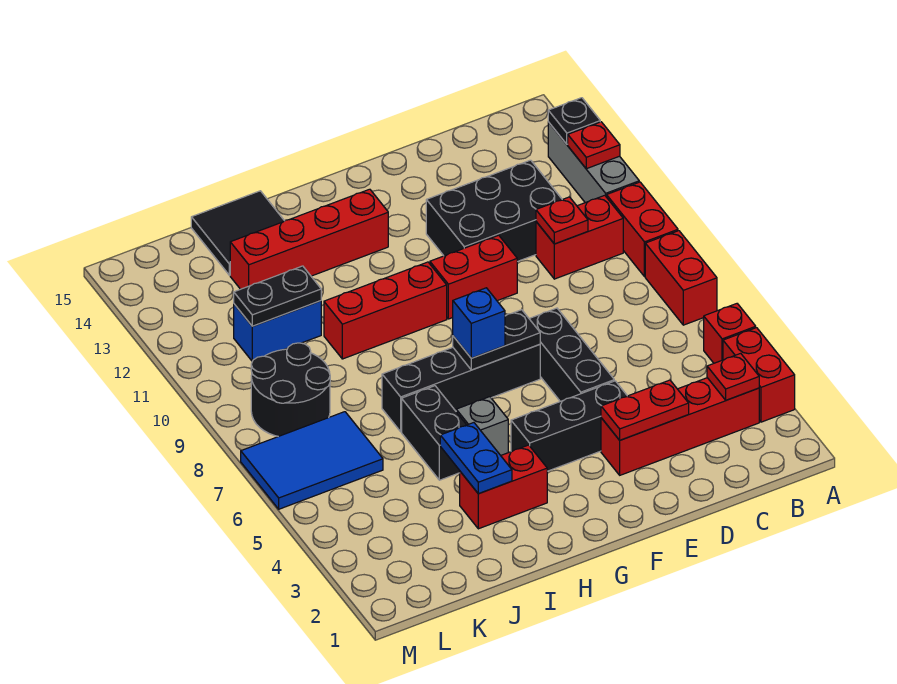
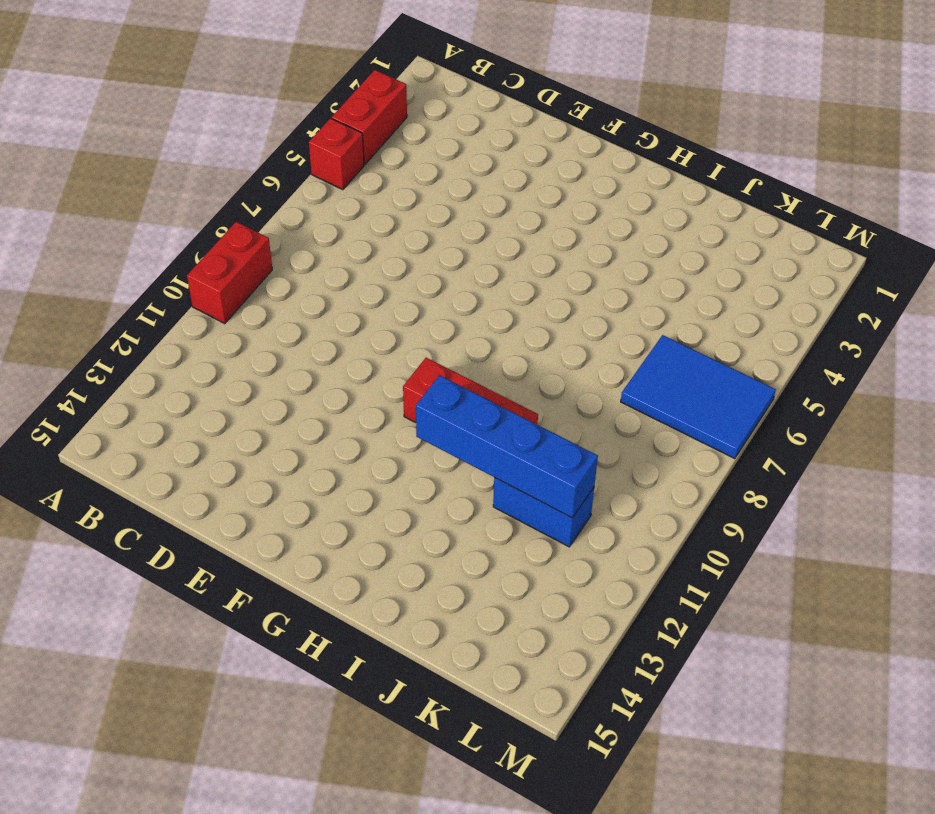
blue 1x4 brick [416,375,598,518] -> black 1x2 plate [234,266,321,326]
none -> red 1x2 brick [645,231,717,325]
none -> grey 1x3 brick [548,122,639,203]
none -> red 1x4 brick [601,378,759,475]
none -> red 1x2 brick [536,195,623,279]

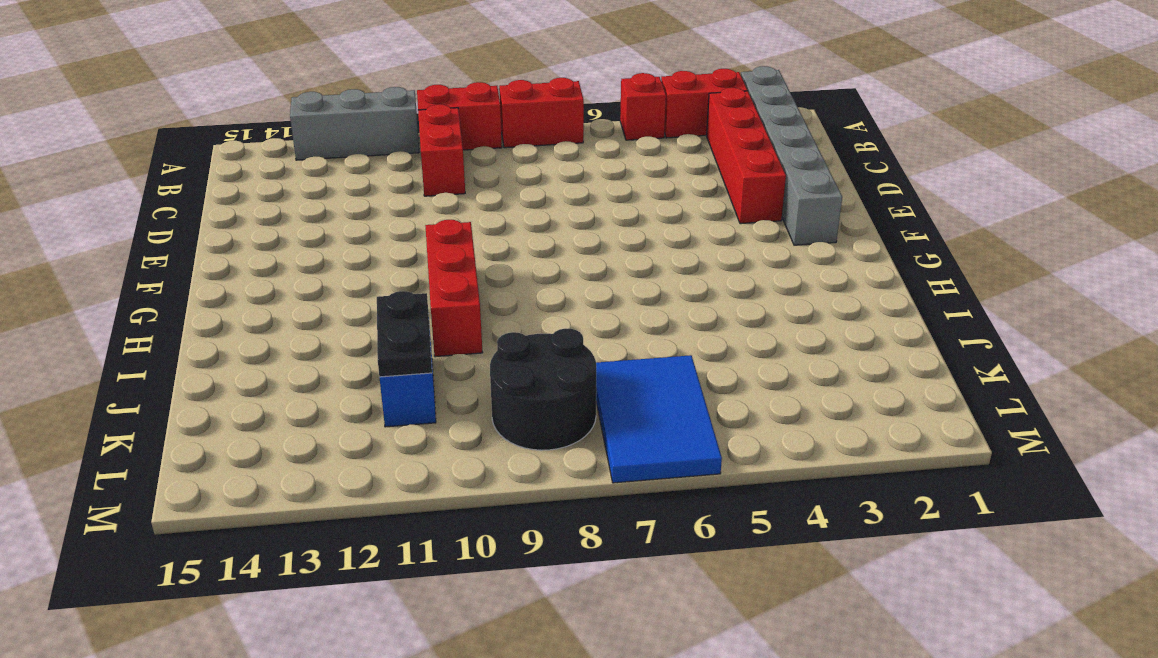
grey 1x6 brick [741,66,842,245] -> none
none -> black 2x3 brick [426,160,562,262]
none -> black 1x3 brick [511,381,627,471]
none -> black 1x3 brick [529,308,614,401]
none -> red 1x2 brick [430,235,517,319]

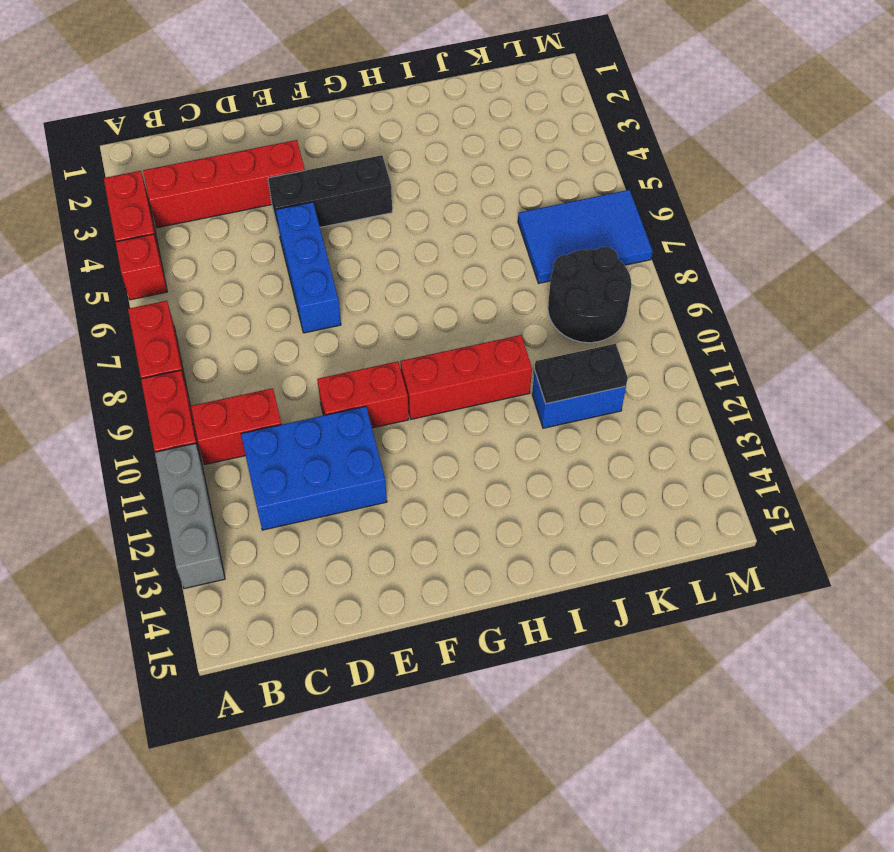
blue 2x3 brick [241,406,387,530] -> black 2x3 brick [426,160,562,262]
blue 1x3 brick [276,202,341,333] -> black 1x3 brick [529,308,614,401]
none -> black 1x4 brick [382,344,540,432]
none -> red 1x4 brick [230,189,388,289]
none -> red 1x2 brick [460,445,547,529]
none -> grey 1x1 brick [456,397,508,455]

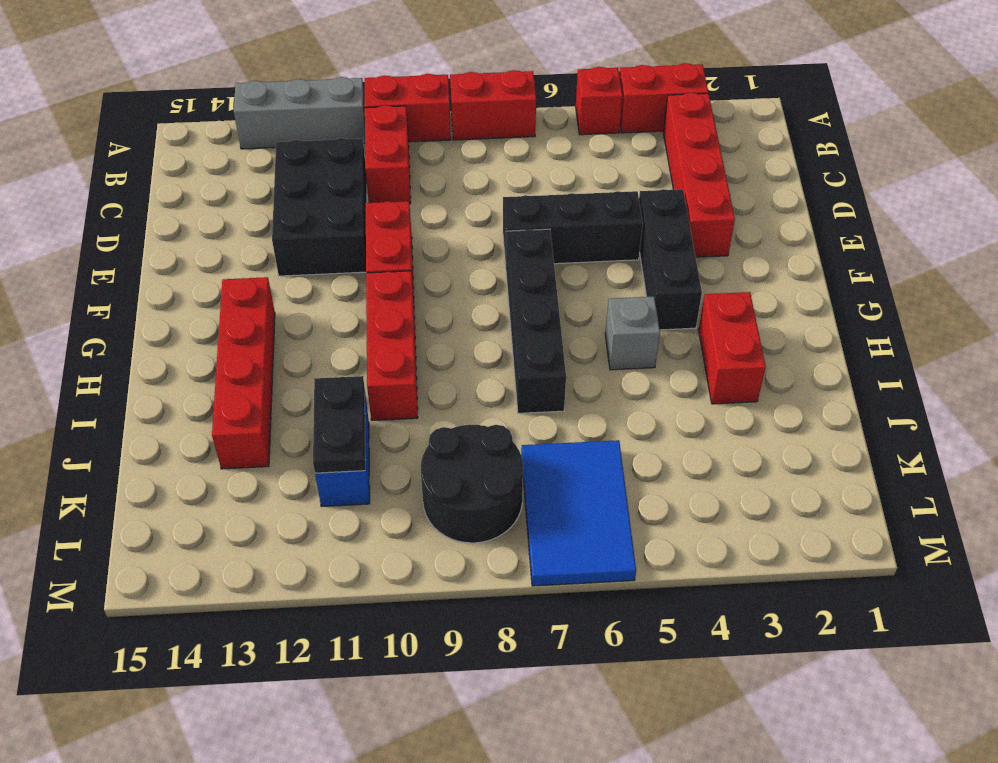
none -> black 1x2 brick [402,386,466,480]
none -> black 2x2 tile [191,191,284,275]
none -> red 1x1 plate [568,122,620,169]
none -> black 1x1 plate [548,98,600,144]

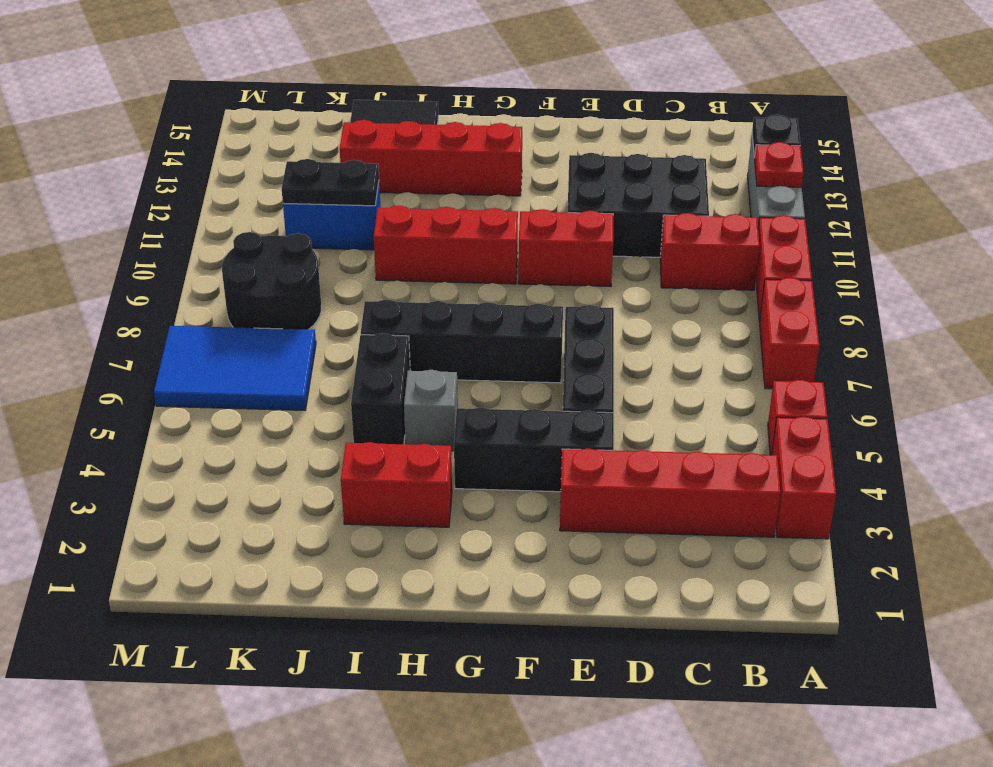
none -> red 1x1 plate [707,353,759,400]
none -> red 1x1 plate [536,197,588,244]
none -> red 1x2 plate [601,380,689,440]
none -> black 1x2 plate [453,310,540,370]

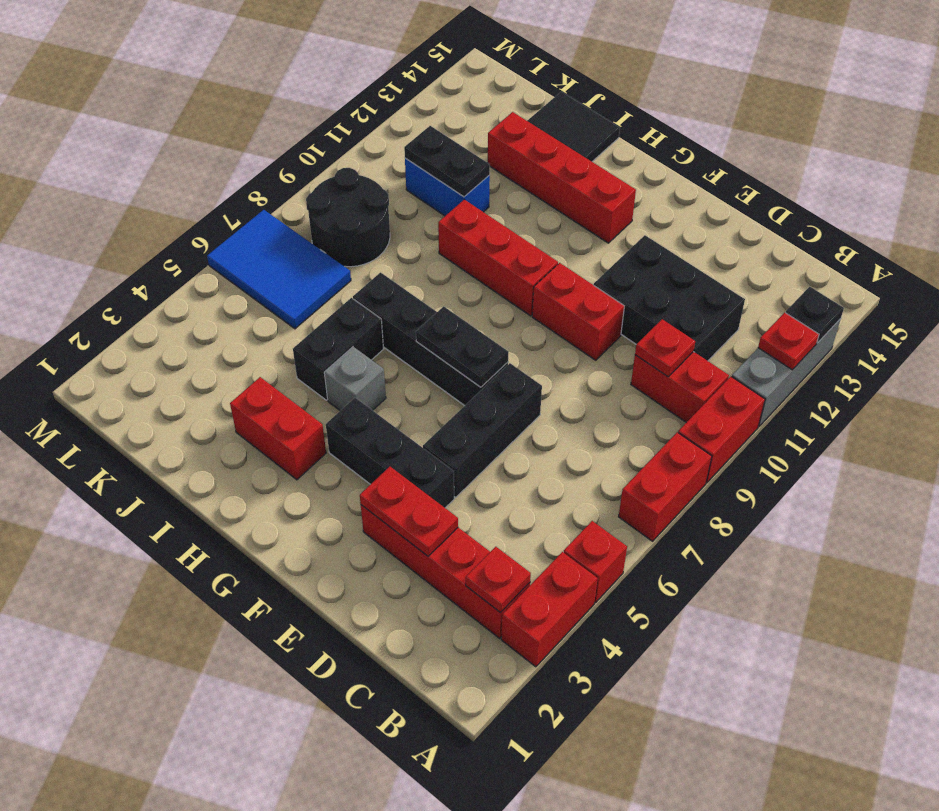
none -> blue 1x2 plate [440,423,512,494]
none -> blue 1x1 brick [453,288,505,358]

